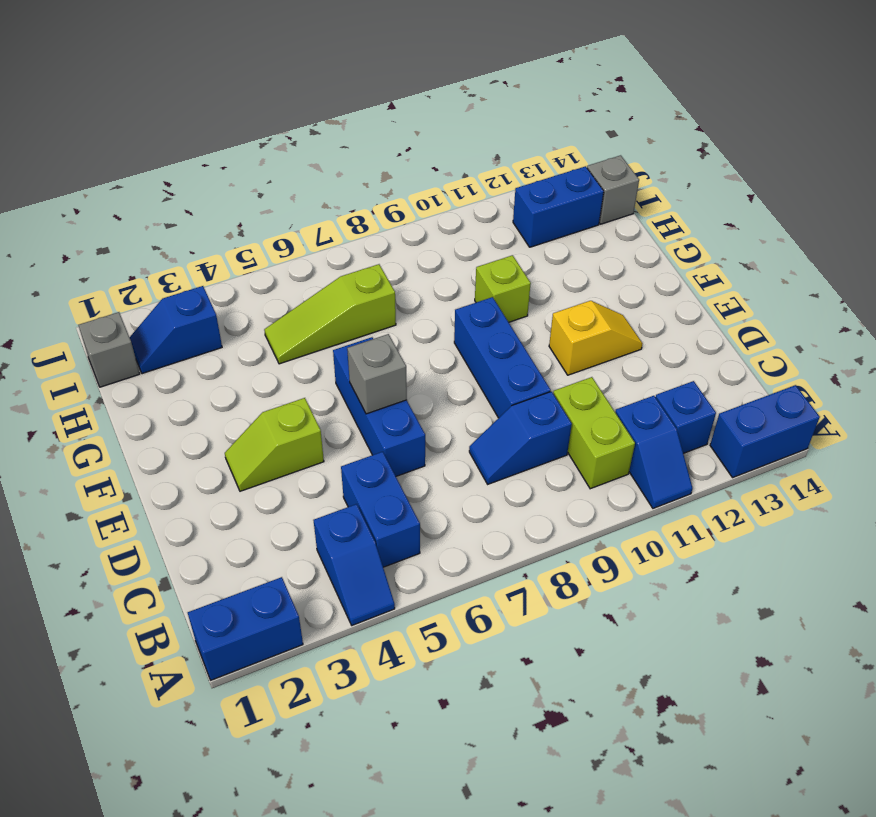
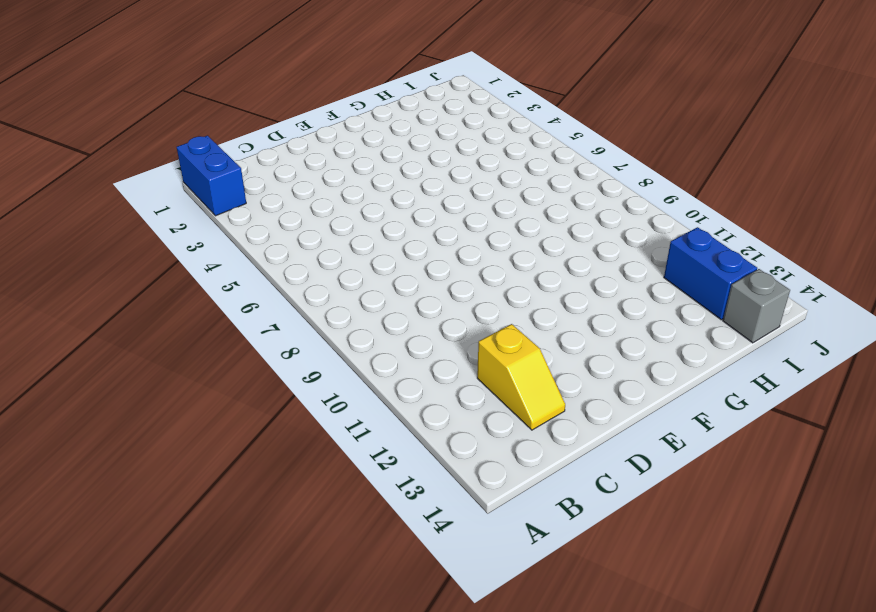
yellow 1x2 slope [477,324,565,430] -> yellow 1x2 slope moved to [549,301,643,375]
none -> blue 1x2 slope [314,504,395,625]
none -> blue 1x2 slope [615,396,692,508]
none -> blue 1x2 brick [710,385,820,477]

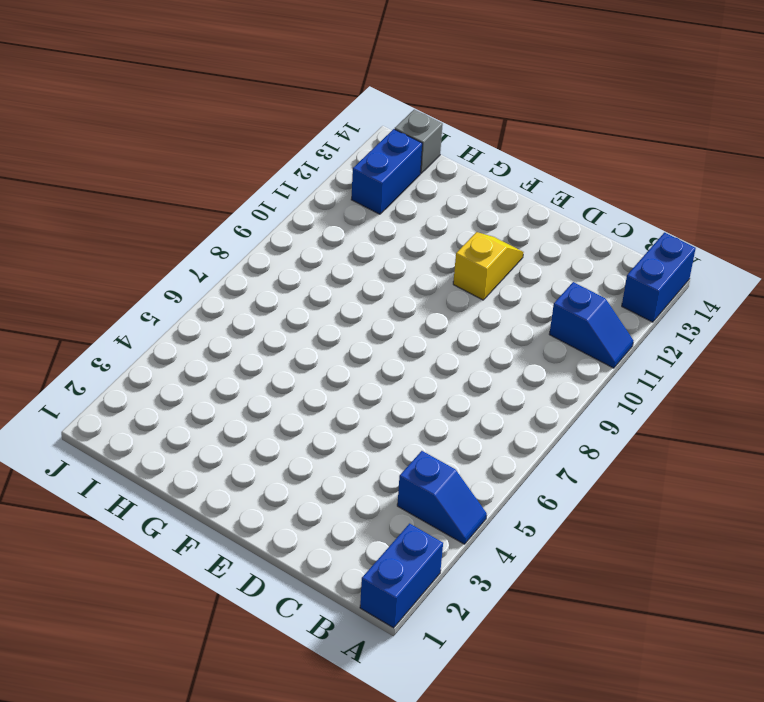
none -> blue 1x2 brick [341,452,420,567]
none -> lime 1x2 brick [553,377,635,489]
none -> blue 1x1 brick [656,381,716,453]

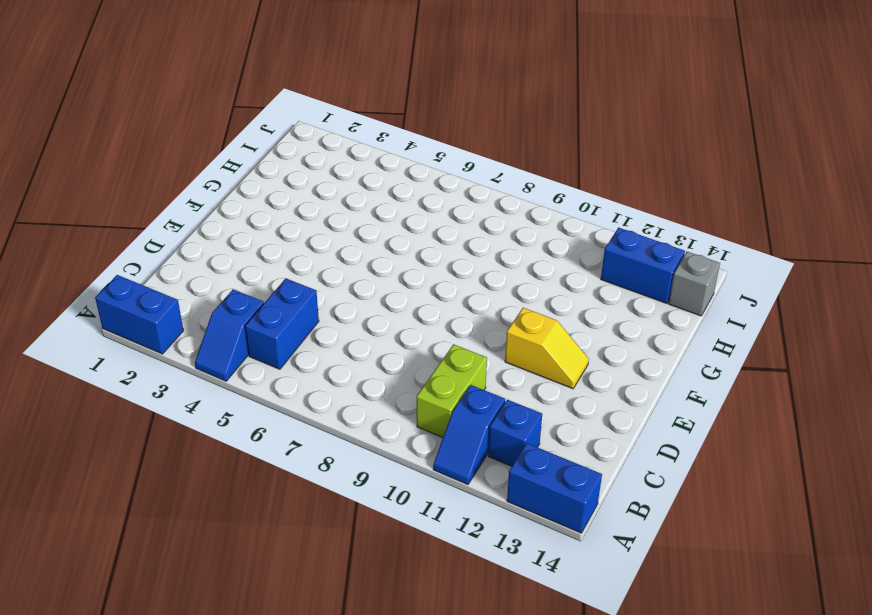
none -> blue 1x2 slope [469,392,572,484]
none -> blue 1x3 brick [333,337,425,476]
none -> blue 1x3 brick [454,297,551,418]

